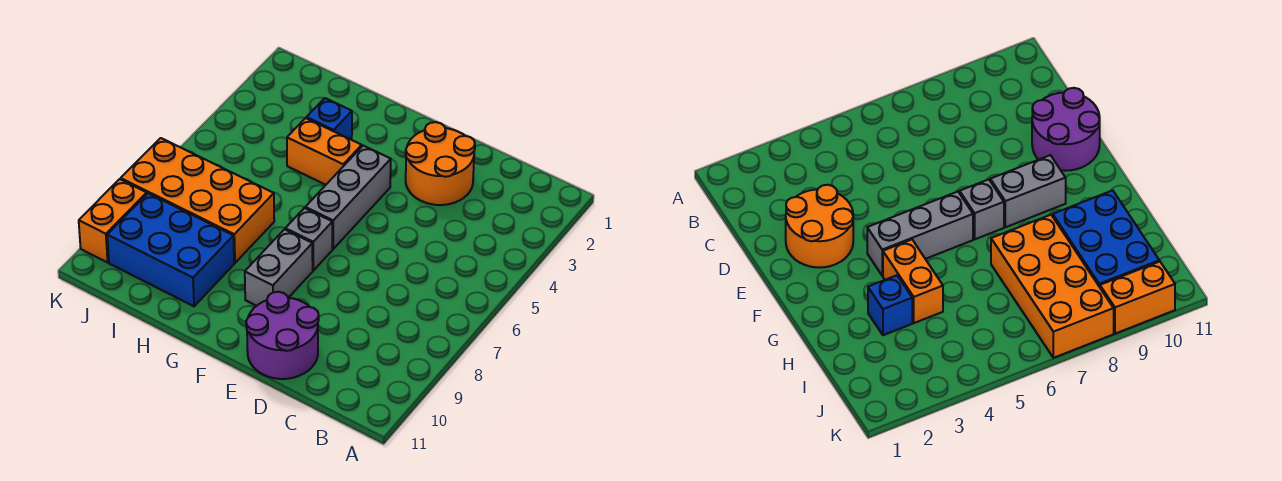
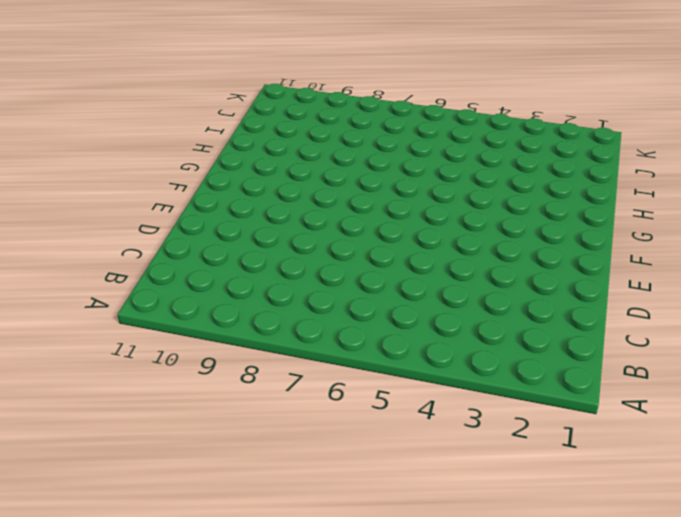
none -> orange 2x2 round brick [406,122,475,205]
none -> purple 2x2 round brick [246,292,319,379]

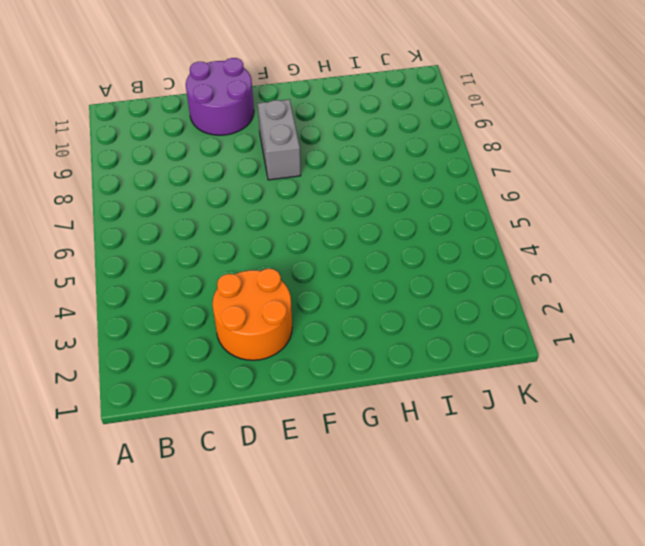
none -> grey 1x3 brick [305,146,391,249]
none -> grey 1x1 brick [285,208,332,270]

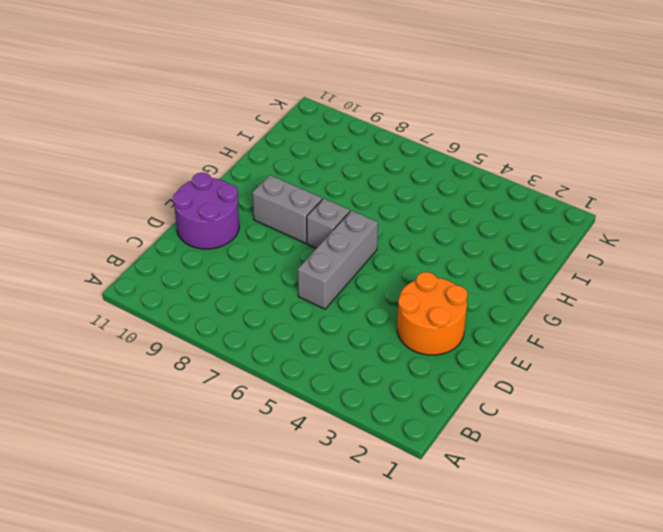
grey 1x3 brick [298,210,378,309] -> grey 1x3 brick turned to [305,146,391,249]
none -> orange 1x2 brick [287,118,362,185]
none -> blue 1x1 brick [306,98,352,140]

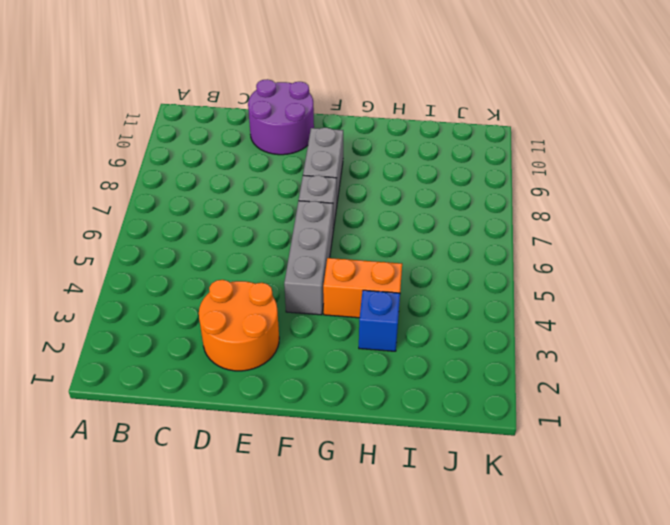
none -> orange 2x4 brick [121,138,274,263]
none -> blue 2x3 brick [107,193,234,306]

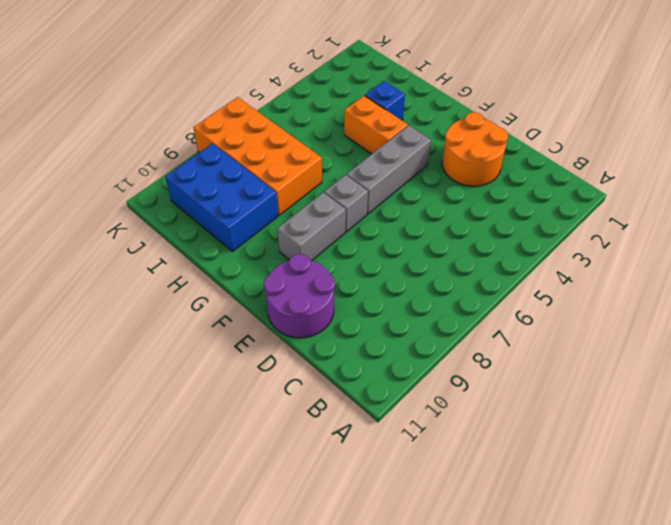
none -> orange 1x2 brick [79,179,147,262]

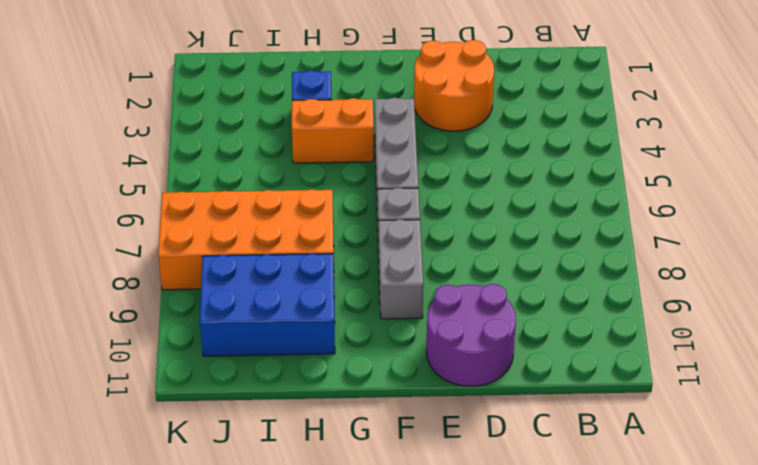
none -> orange 1x2 brick [79,179,147,262]

